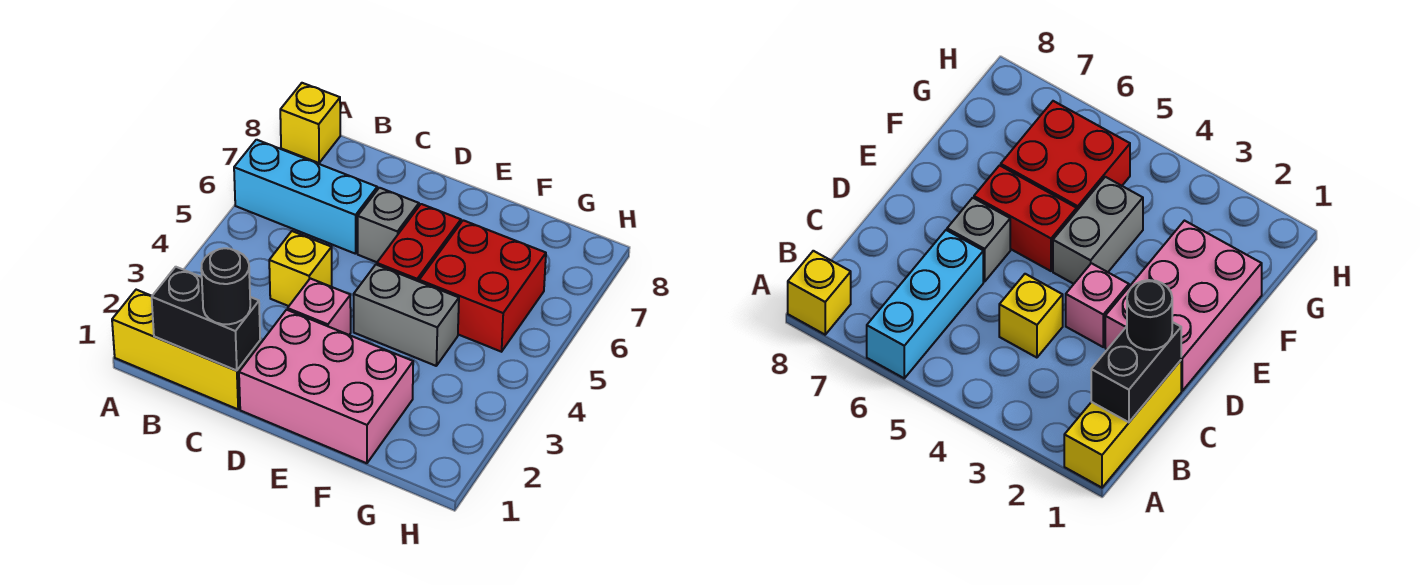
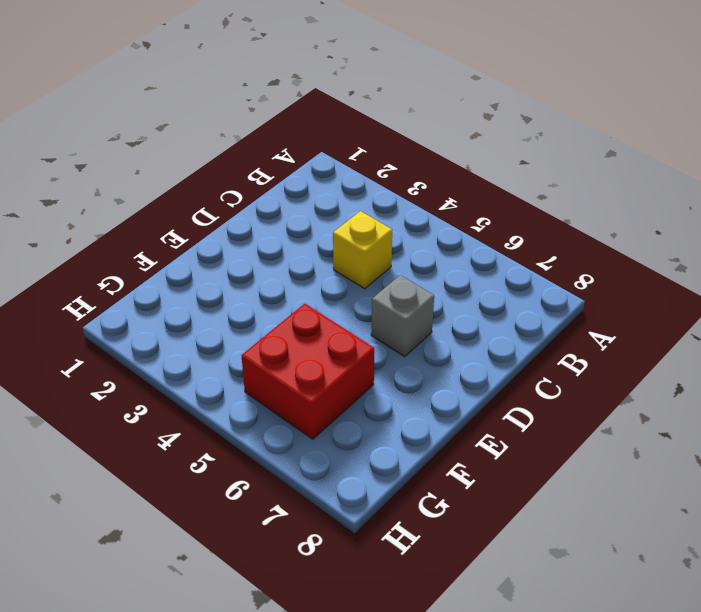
none -> yellow 1x3 brick [112,290,260,409]
none -> cyan 1x3 brick [234,140,377,254]
none -> yellow 1x1 brick [280,83,340,163]

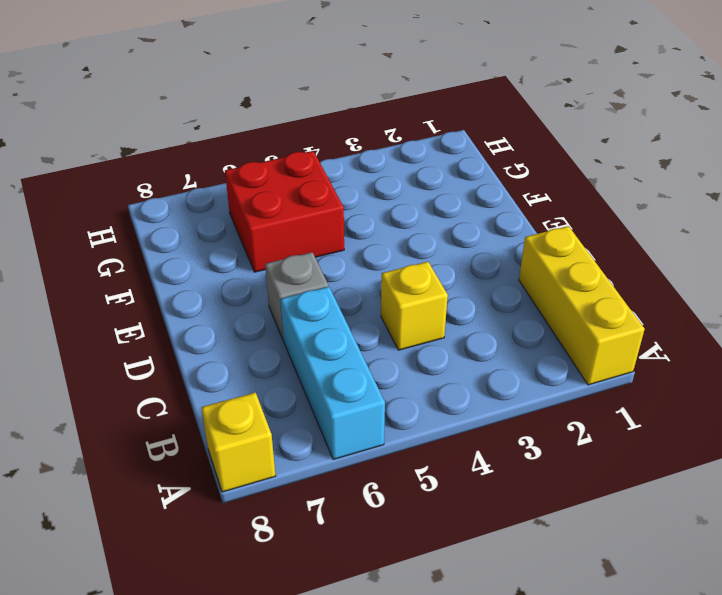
none -> pink 2x3 brick [239,310,413,463]
none -> pink 1x1 brick [288,278,351,335]
none -> grey 1x2 brick [354,265,459,366]

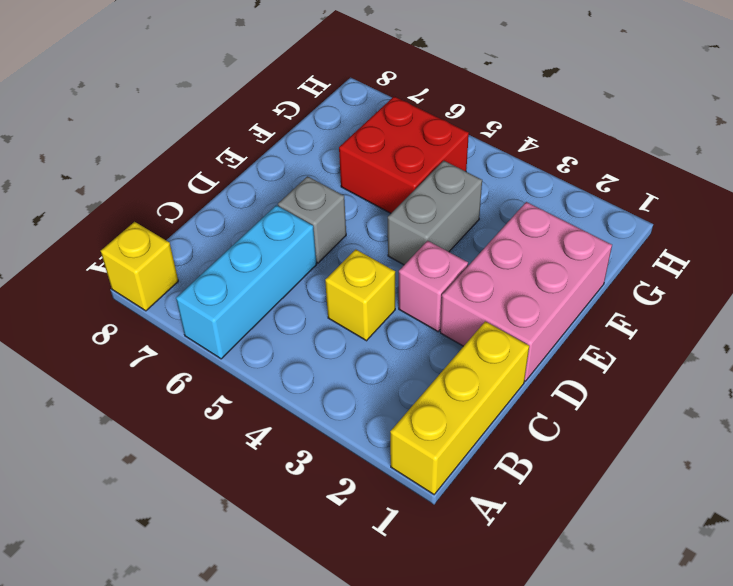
none -> red 1x2 brick [377,204,461,281]
none -> black 1x2 brick [152,267,260,371]
none -> black 1x1 round brick [201,248,250,324]

